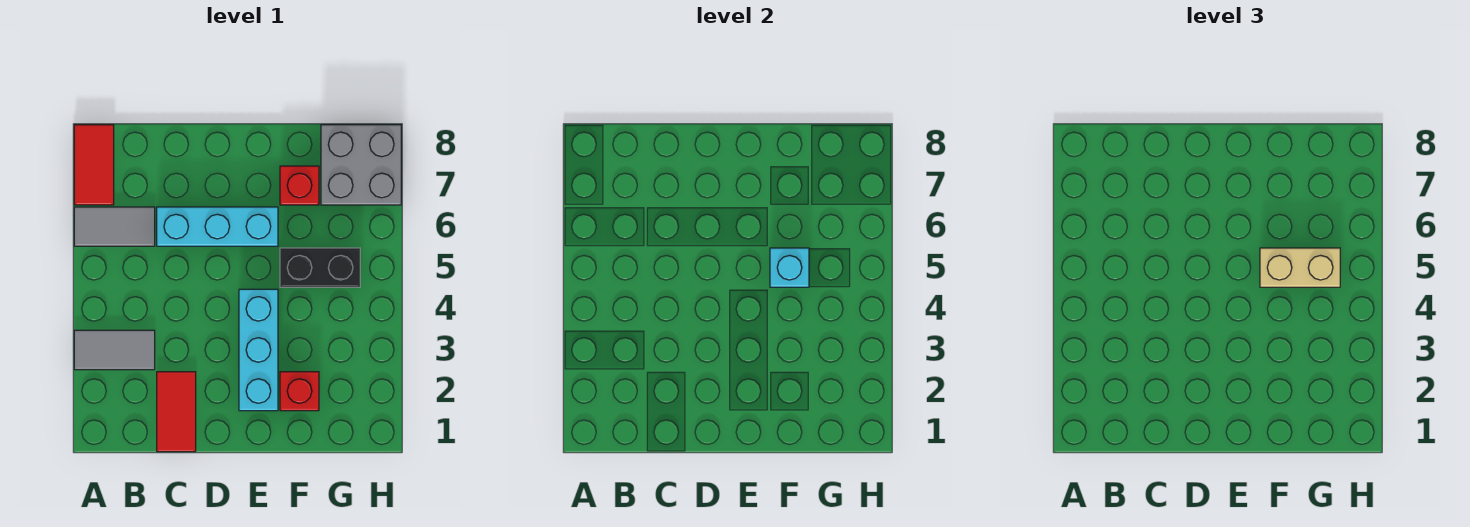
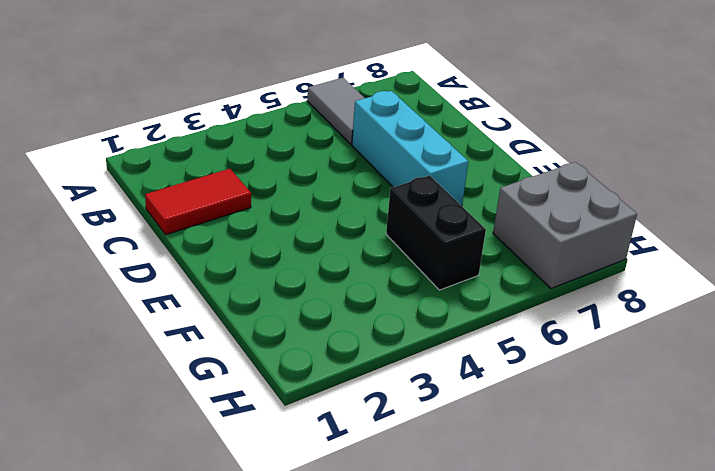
none -> grey 1x2 tile [74,330,155,370]
none -> red 1x2 tile [74,125,114,205]
none -> cyan 1x3 brick [239,289,278,411]

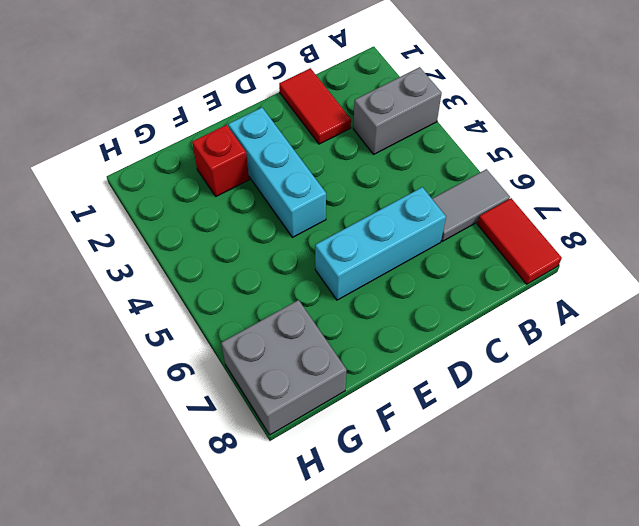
grey 1x2 brick [353,67,442,154] -> grey 1x2 tile [74,330,155,370]
none -> black 1x2 brick [280,248,360,287]
none -> red 1x1 brick [280,166,319,205]
none -> cyan 1x1 brick [770,248,809,287]

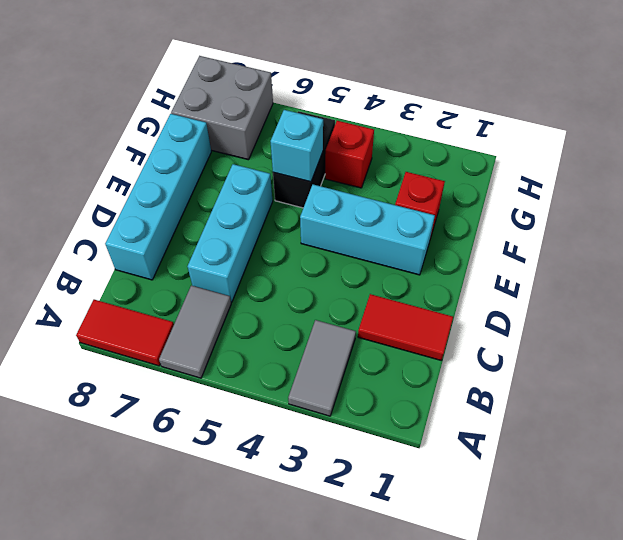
cyan 1x4 brick [105,114,211,280] -> none
red 1x1 brick [325,121,374,188] -> red 1x1 brick moved to [280,166,319,205]
none -> tan 1x2 brick [1260,248,1340,287]

